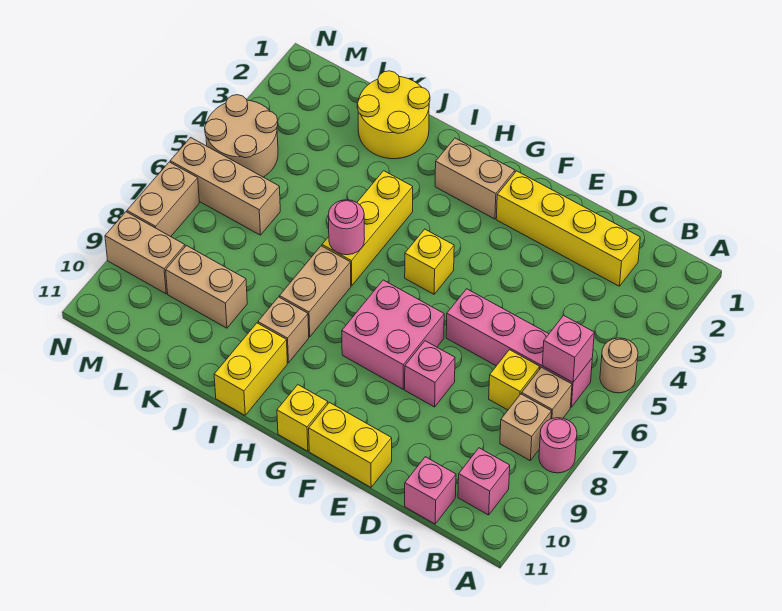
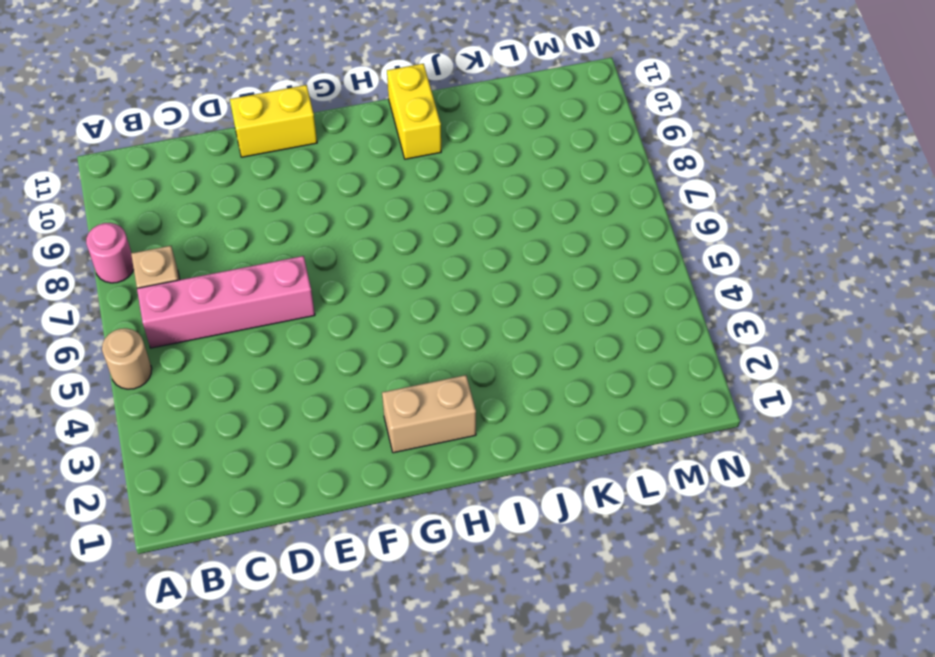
none -> tan 1x1 brick [500,394,551,460]
none -> pink 1x1 brick [458,448,510,515]
none -> yellow 1x4 brick [496,171,640,286]

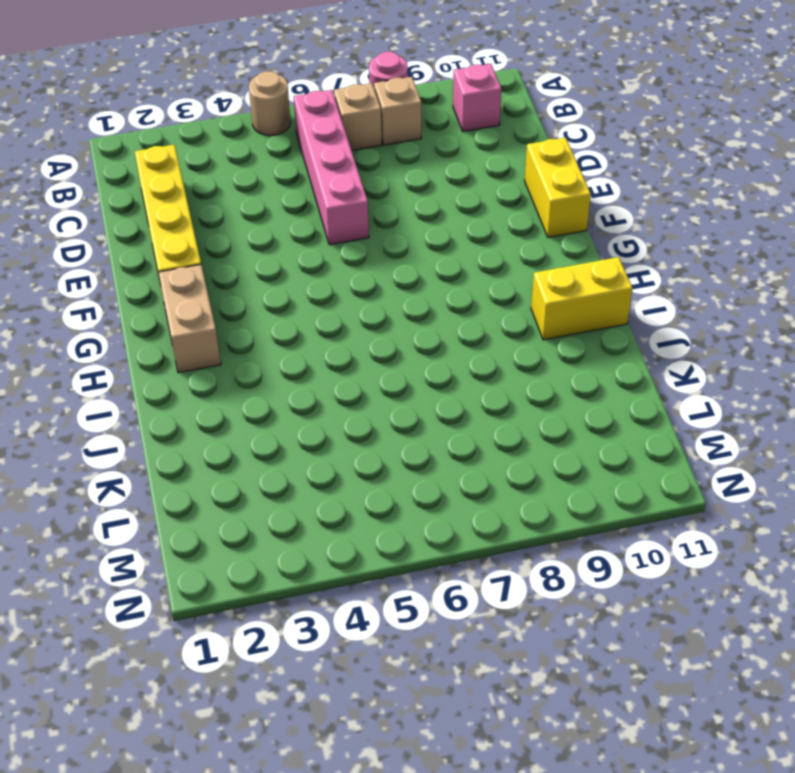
none -> yellow 1x1 brick [489,350,540,410]
none -> pink 1x1 brick [405,457,456,524]
none -> pink 1x1 brick [405,341,455,407]

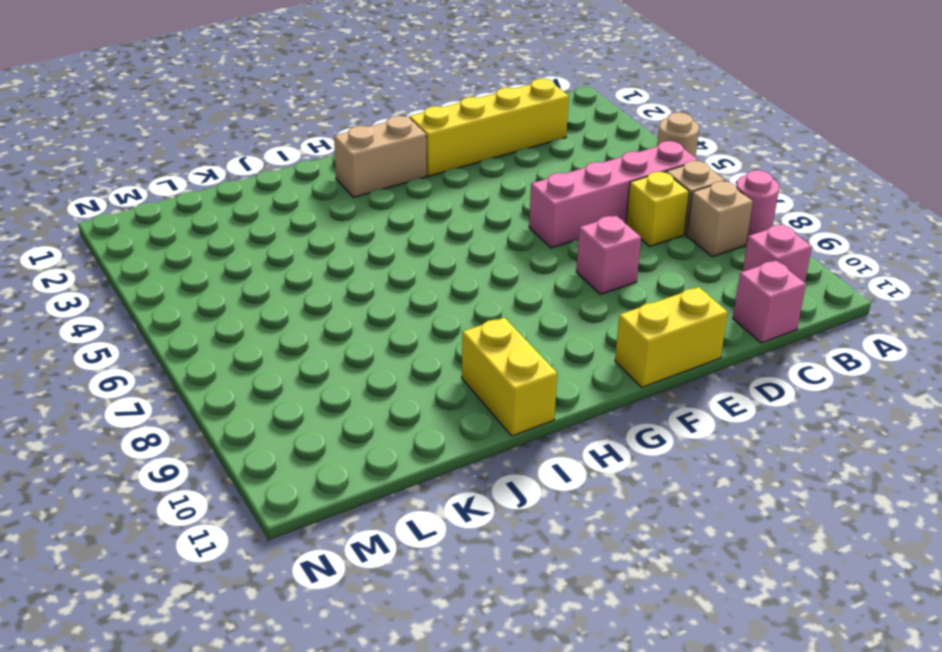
none -> pink 2x2 brick [342,280,444,389]
none -> yellow 1x1 brick [405,229,454,294]
none -> yellow 1x1 brick [277,385,328,451]

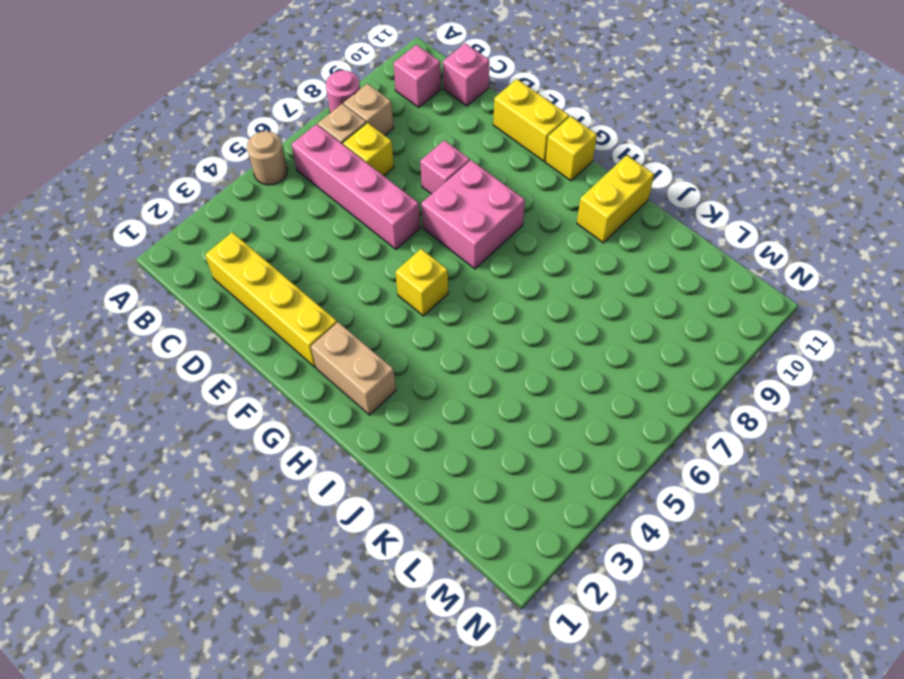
none -> yellow 1x3 brick [322,171,413,286]
none -> tan 1x2 brick [280,246,351,337]
none -> tan 1x1 brick [258,297,309,363]

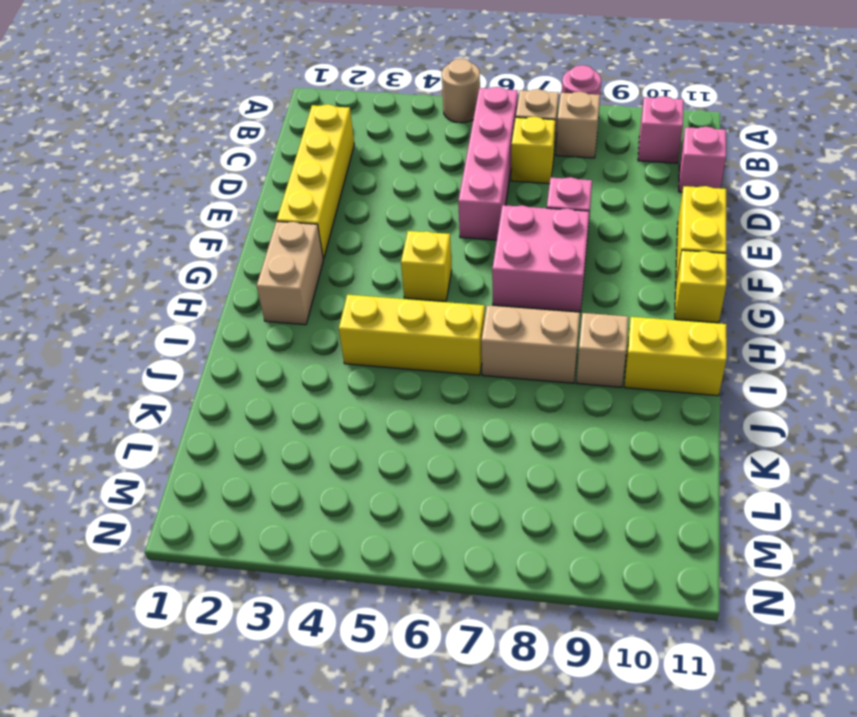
none -> yellow 2x2 round brick [357,71,430,159]
none -> tan 1x2 brick [166,246,247,328]
none -> tan 1x3 brick [170,138,280,235]

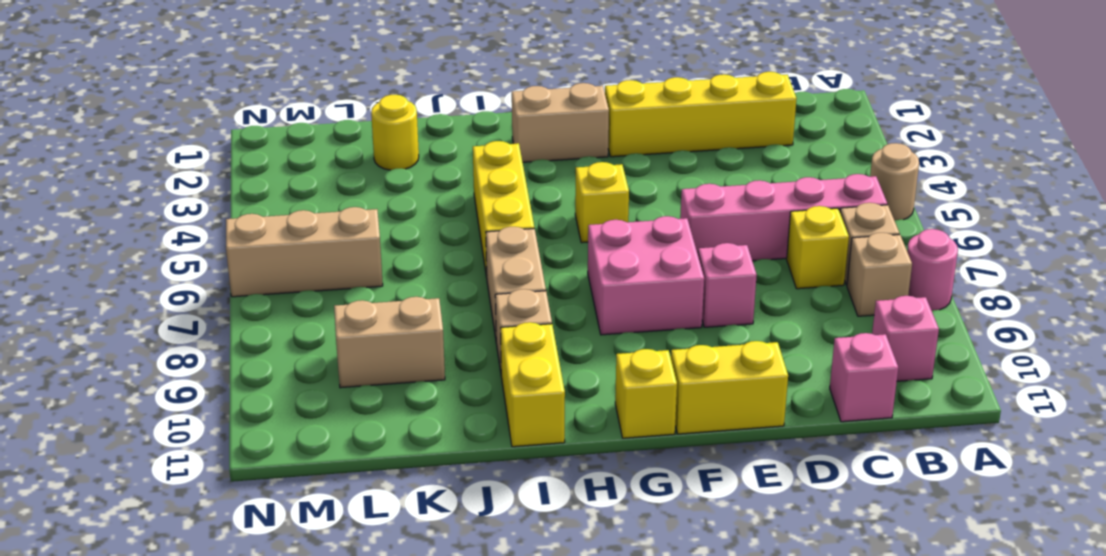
yellow 1x1 round brick [371,95,419,170] -> yellow 2x2 round brick [357,71,430,159]
none -> tan 2x2 round brick [205,95,278,177]
none -> tan 1x2 brick [105,212,185,294]
none -> tan 1x2 brick [127,162,199,237]

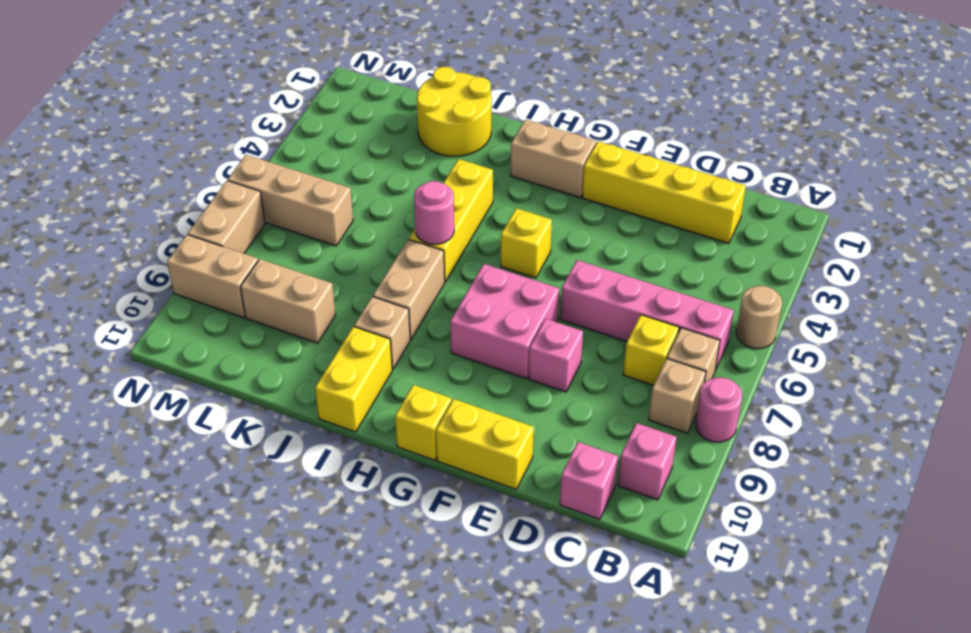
none -> tan 2x2 round brick [205,95,278,177]
none -> pink 1x1 brick [542,315,594,382]

